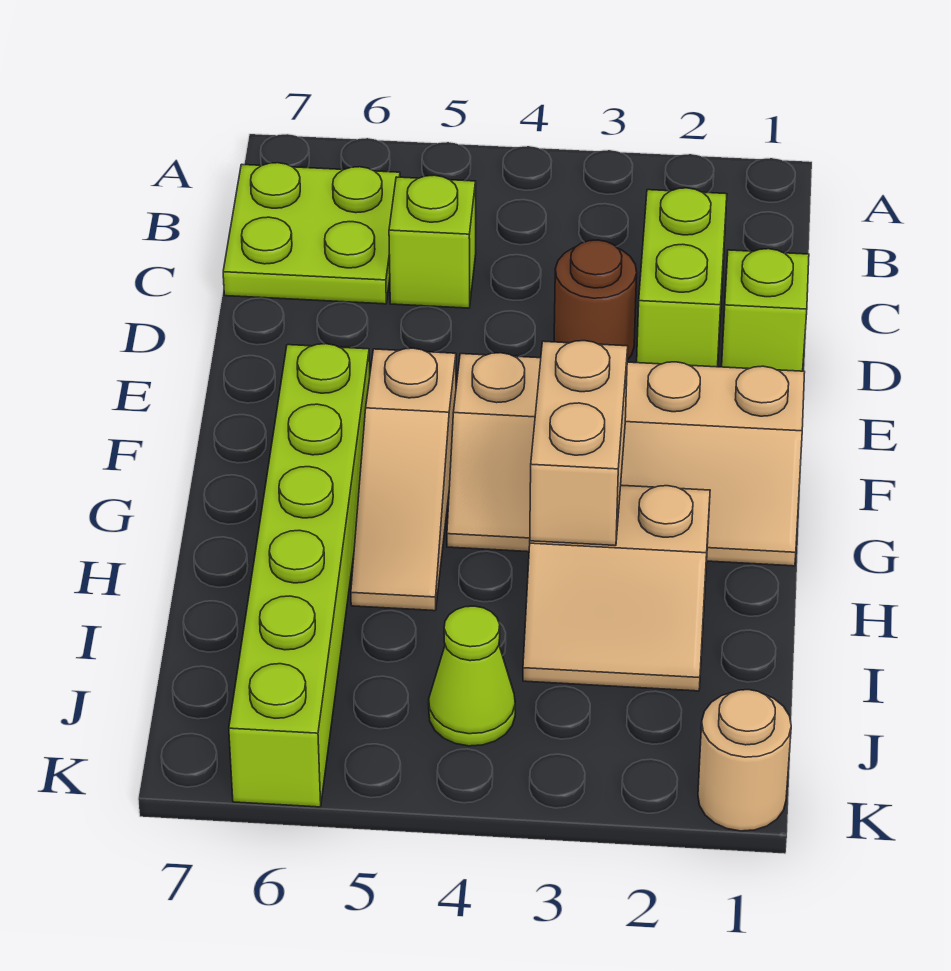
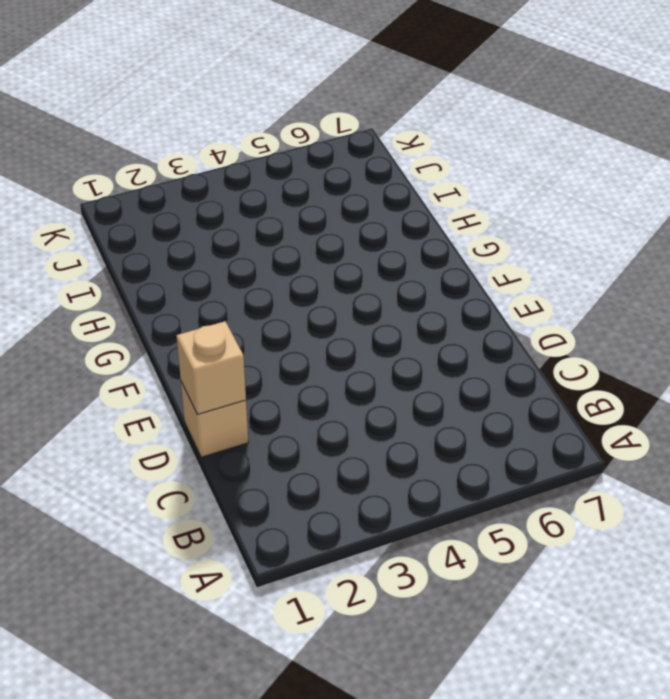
tan 1x1 brick [181,382,248,457] -> lime 1x1 brick [722,249,809,371]
tan 1x1 brick [176,321,246,415] -> none
none -> lime 2x2 plate [223,163,400,304]
none -> lime 1x2 brick [637,188,727,367]
none -> lime 1x1 brick [389,175,476,308]

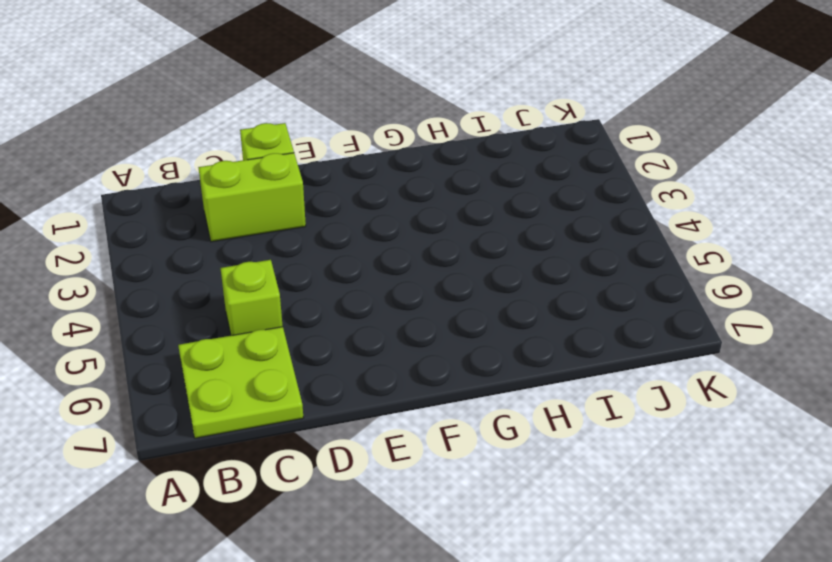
none -> brown 1x1 round brick [554,240,637,360]
none -> tan 2x4 slope [447,353,805,566]
none -> tan 1x3 slope [351,348,456,611]

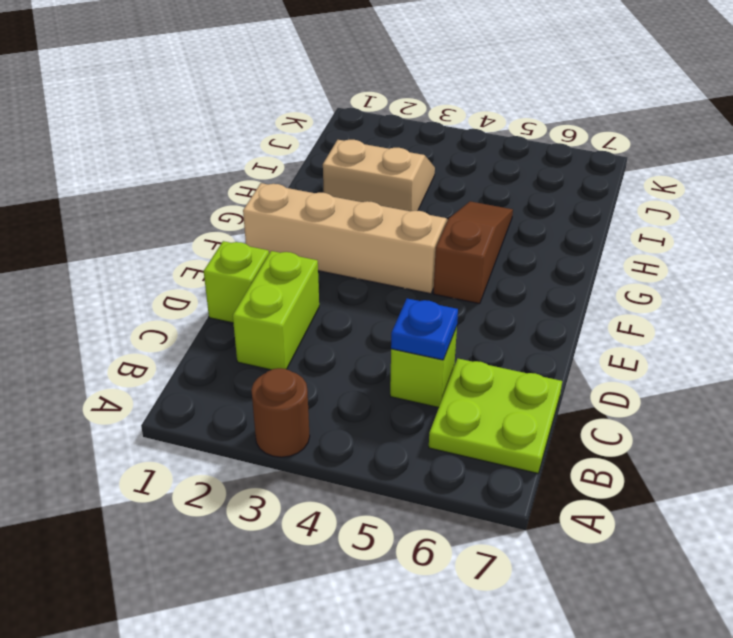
brown 1x1 round brick [251,368,310,457] -> brown 1x1 round brick moved to [554,240,637,360]
blue 1x1 plate [391,299,458,360] -> none
brown 1x3 slope [433,201,513,304] -> tan 1x3 slope [351,348,456,611]
none -> lime 1x6 brick [229,344,370,807]
none -> lime 1x1 cone [429,606,515,746]
none -> tan 1x1 round brick [698,690,791,831]

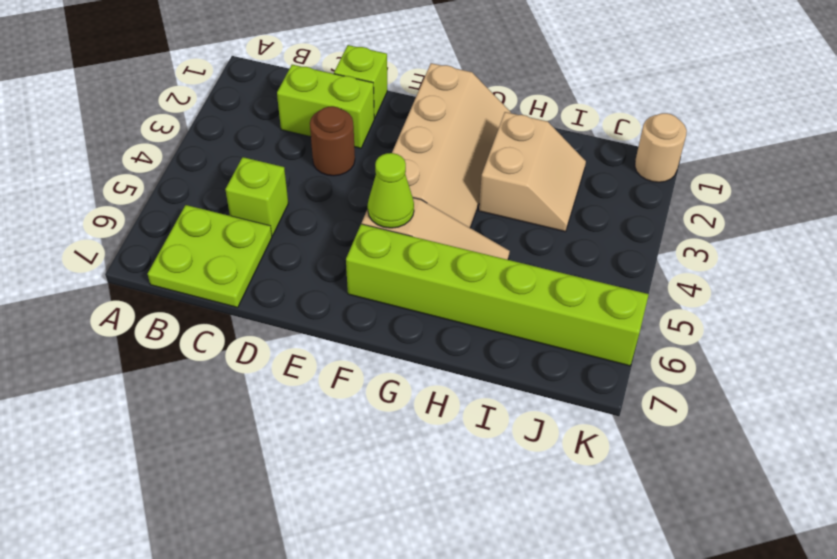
lime 1x1 cone [368,153,414,228] -> lime 1x1 cone moved to [429,606,515,746]
none -> tan 1x2 brick [530,341,628,546]

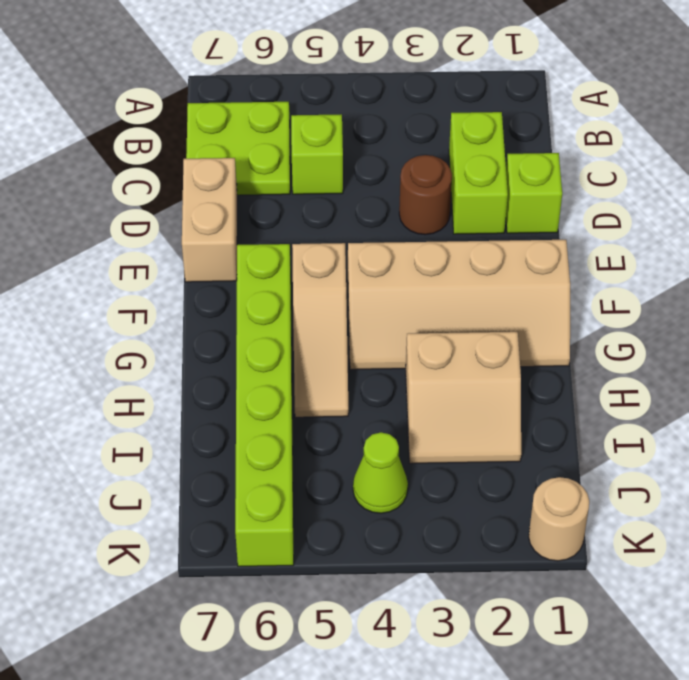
tan 1x2 brick [182,158,237,282] -> tan 1x2 brick moved to [530,341,628,546]

